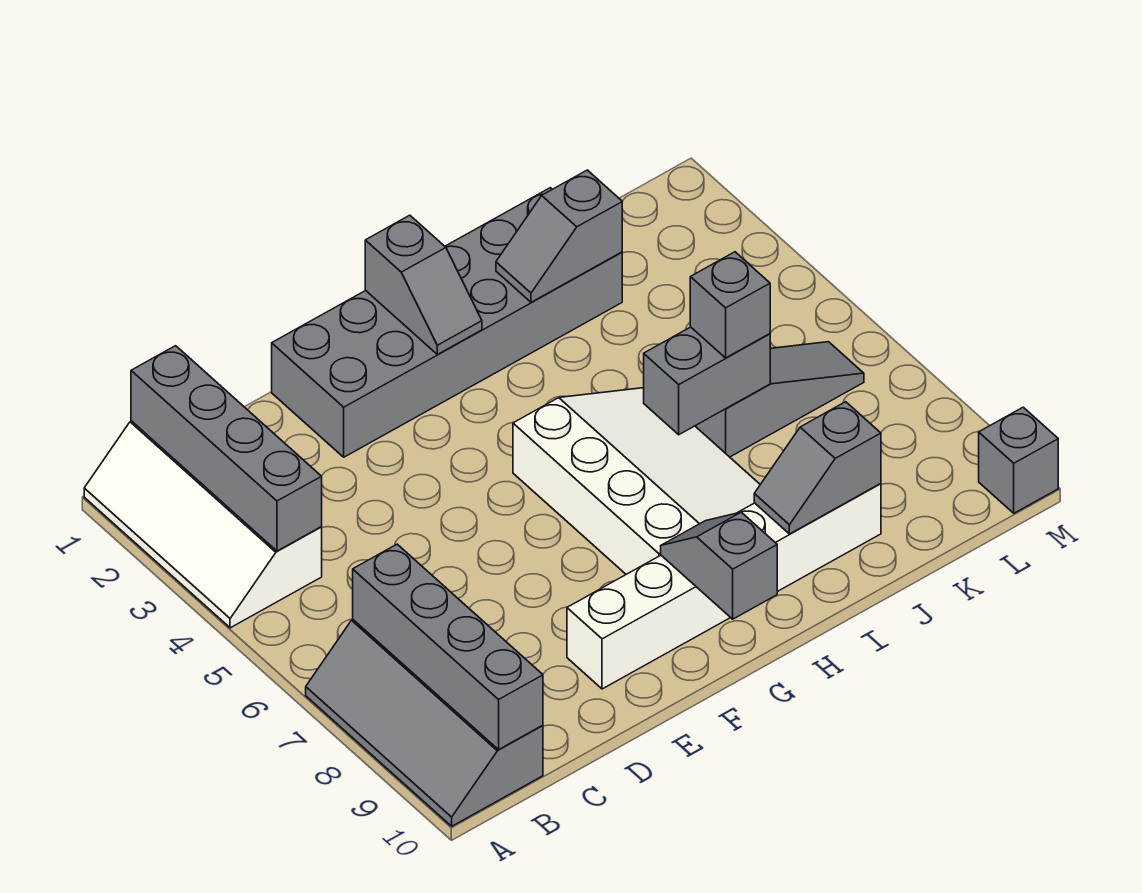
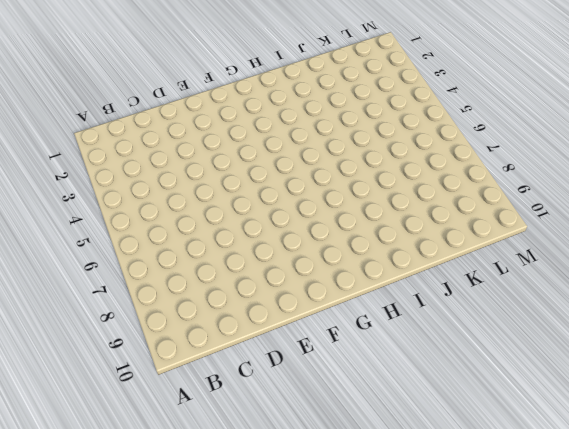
none -> white 2x4 slope [84,421,322,628]
none -> grey 2x4 slope [306,619,543,826]
none -> grey 2x6 brick [272,188,622,457]

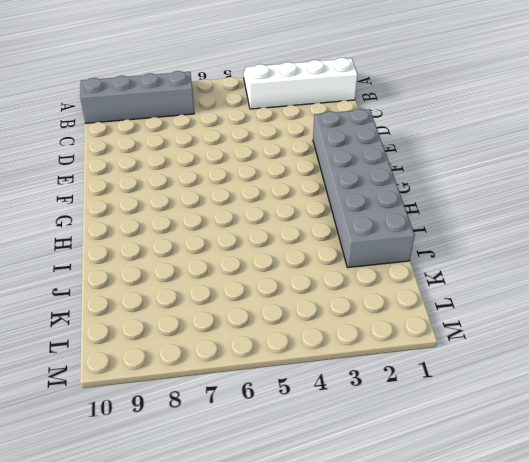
none -> white 1x6 brick [567,484,881,689]
none -> white 3x4 slope [513,388,760,574]
none -> grey 1x3 slope [695,342,864,457]

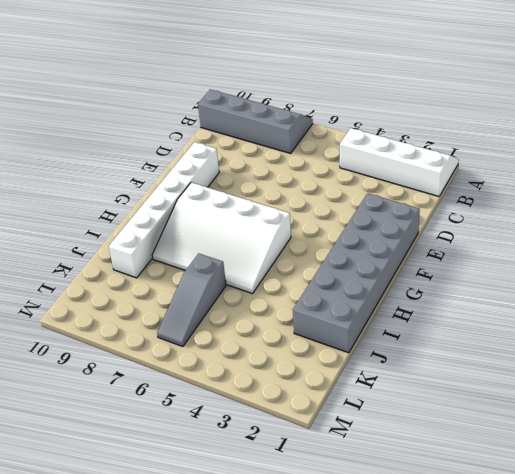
none -> grey 1x1 brick [979,407,1058,513]
none -> grey 1x4 brick [131,346,322,551]
none -> grey 1x4 brick [353,544,543,750]

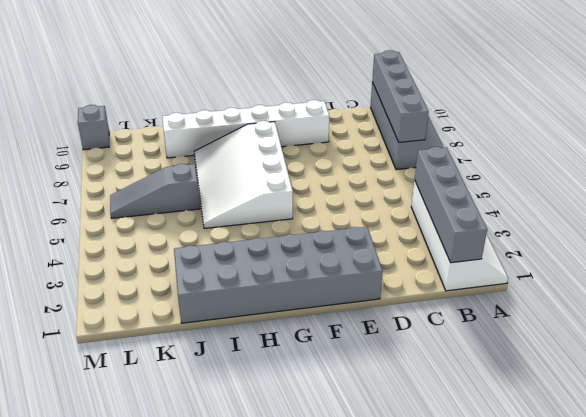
none -> grey 1x2 slope [365,215,482,354]
none -> grey 1x2 slope [661,512,777,619]
none -> grey 1x2 slope [496,170,622,302]

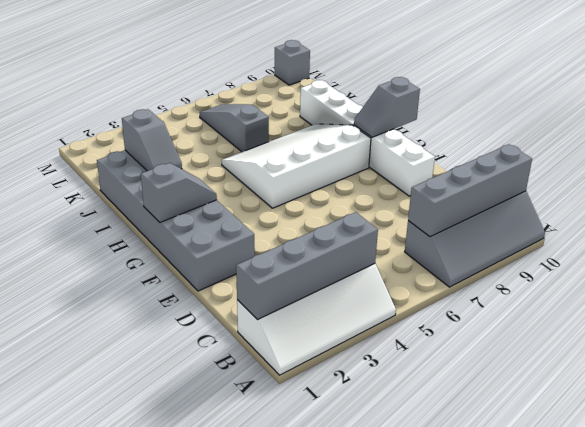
none -> grey 1x2 brick [644,327,770,435]
none -> grey 1x2 slope [754,402,881,534]
none -> grey 1x1 brick [690,252,770,358]

